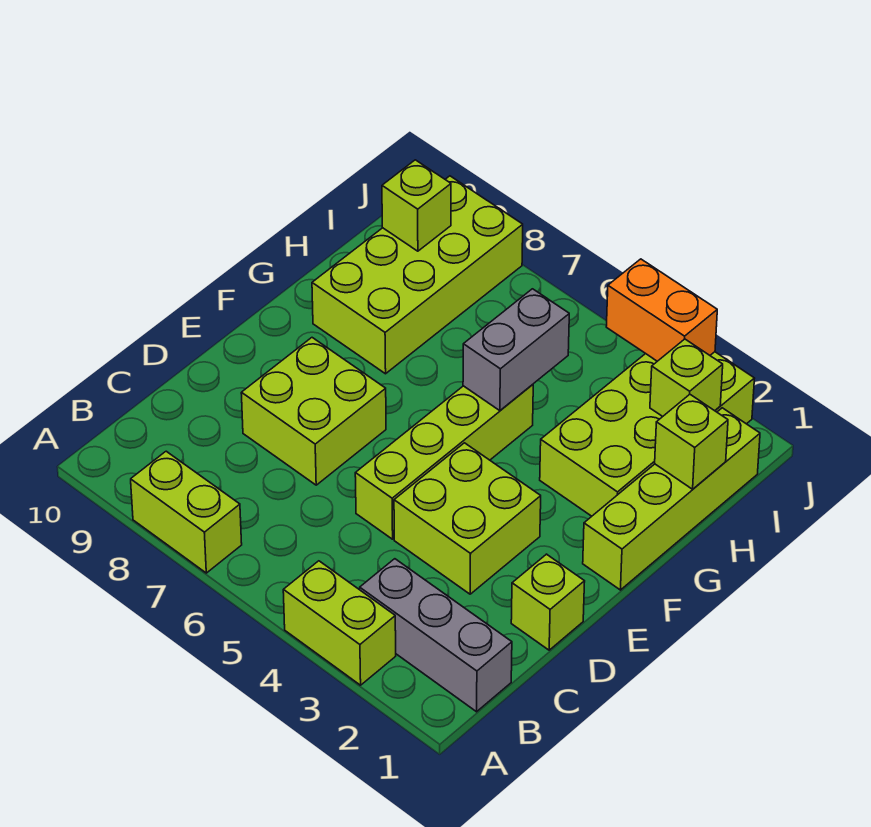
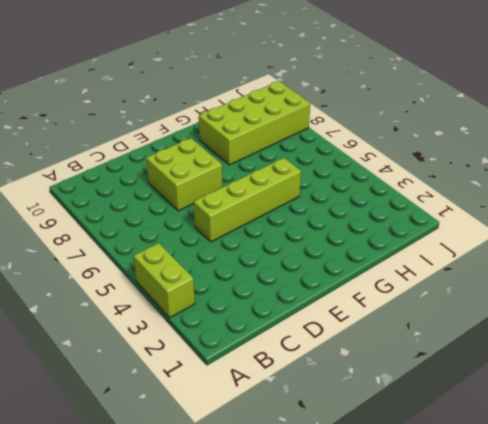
none -> lime 1x2 brick [131,451,242,573]
none -> grey 1x3 brick [360,559,512,712]
none -> lime 1x1 brick [511,554,585,650]

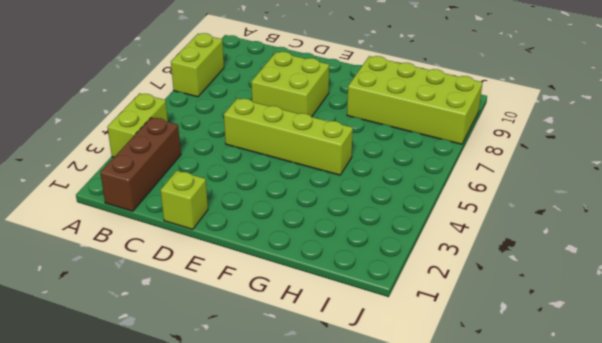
brown 1x3 brick [100,117,181,211] -> grey 1x3 brick [360,559,512,712]
none -> lime 2x2 brick [394,443,541,594]
none -> lime 1x4 brick [583,408,760,590]
none -> lime 2x4 brick [540,352,755,516]

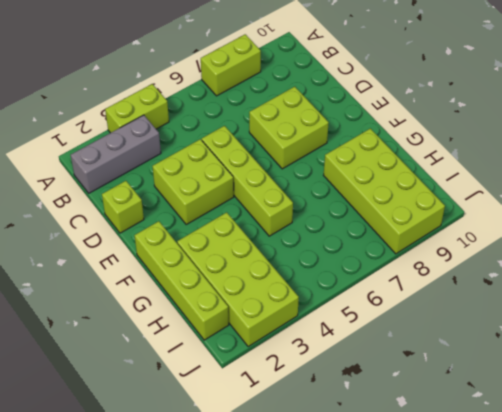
none -> grey 1x2 brick [463,289,569,411]
none -> lime 1x1 brick [655,394,728,489]
none -> lime 1x1 brick [650,339,723,417]

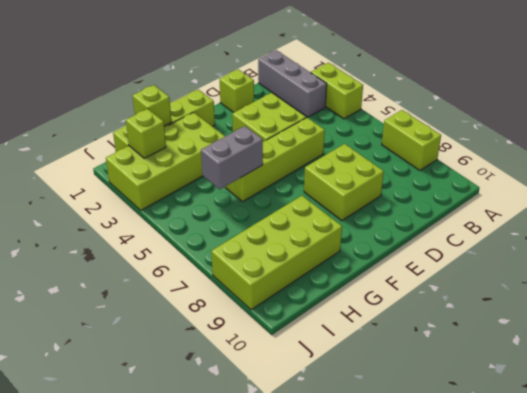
none -> lime 1x1 brick [382,160,451,251]
none -> orange 1x2 brick [606,259,717,361]

